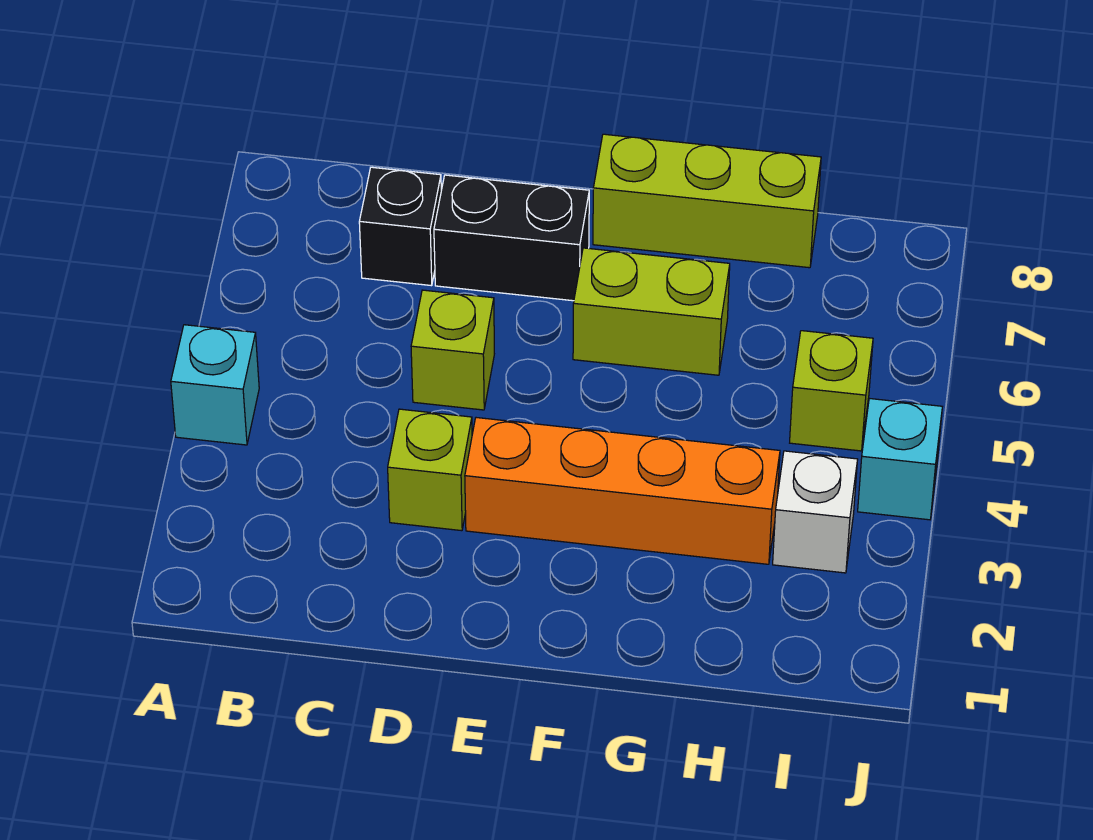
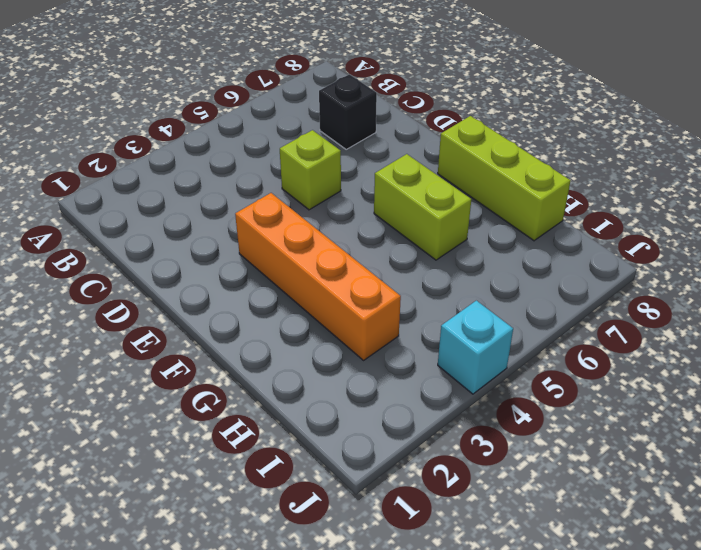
none -> cyan 1x1 brick [171,325,259,445]
none -> lime 1x1 brick [388,409,472,531]

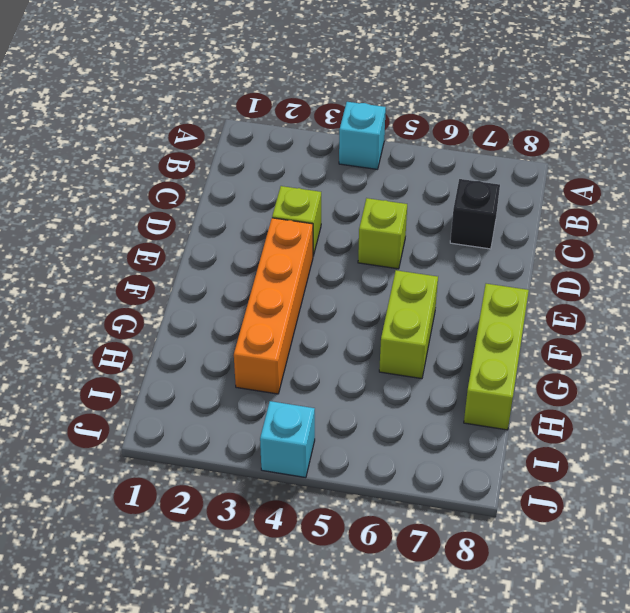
none -> black 1x2 brick [434,175,589,301]
none -> white 1x1 brick [773,451,858,573]

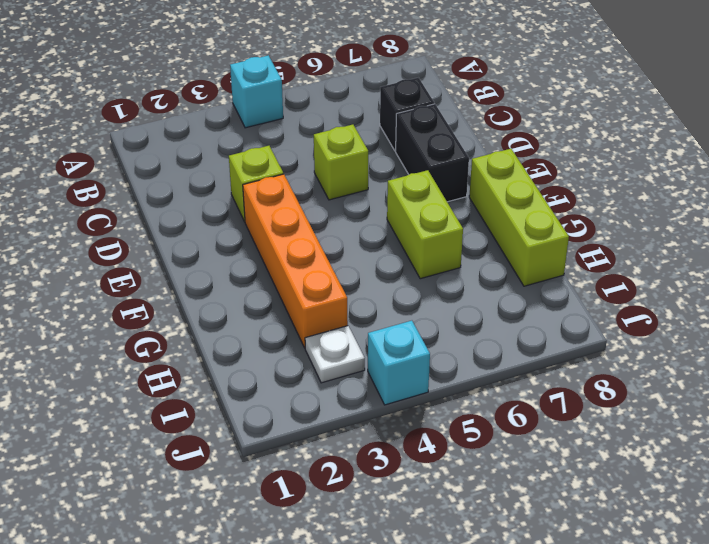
white 1x1 plate [305,326,365,383] -> white 1x1 brick [773,451,858,573]
none -> lime 1x1 brick [790,331,873,451]

